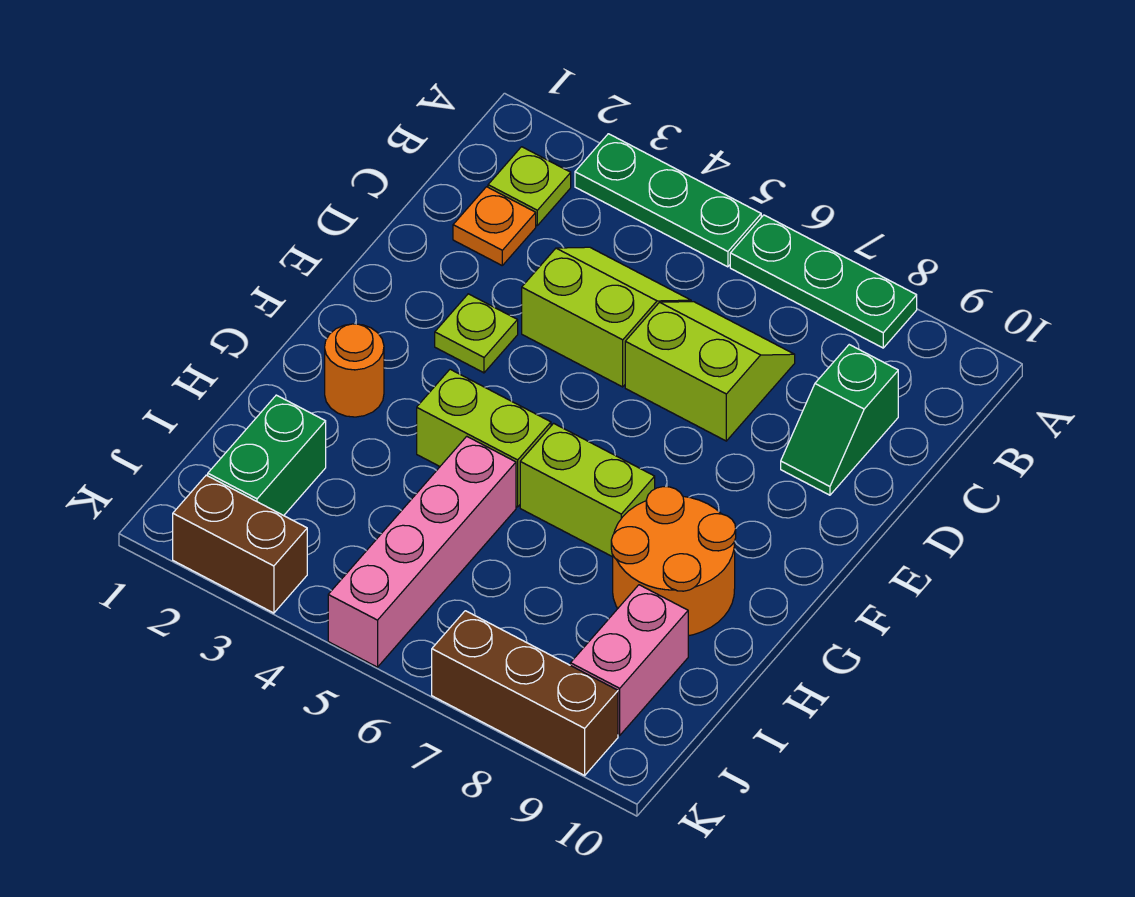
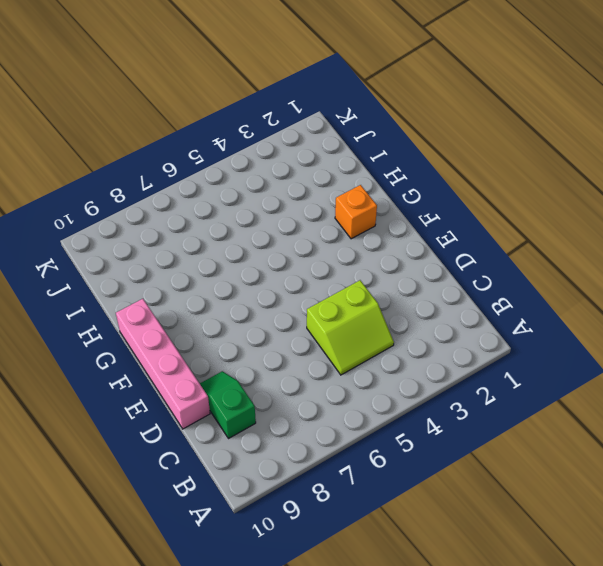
pink 1x4 brick [116,299,210,429] -> pink 1x4 brick moved to [328,436,516,667]
orange 1x1 brick [335,185,377,239] -> orange 1x1 round brick [325,324,384,417]
none -> green 1x3 plate [575,134,761,267]
none -> green 1x3 plate [730,215,917,348]
none -> lime 1x1 plate [488,147,571,225]

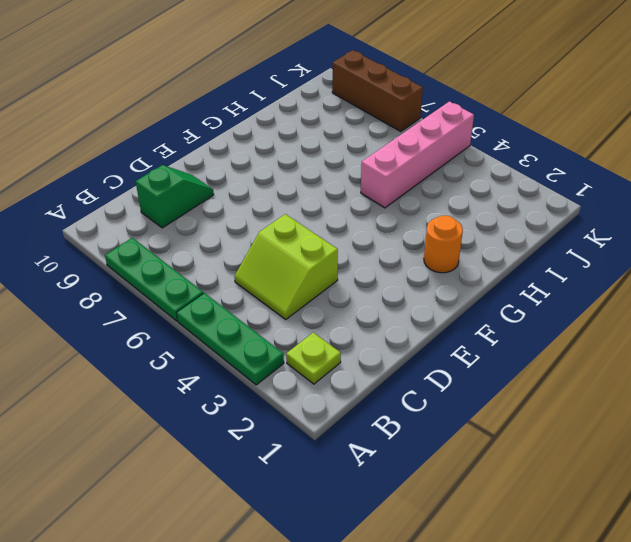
none -> orange 1x1 plate [453,187,536,265]
none -> lime 2x2 slope [625,302,795,441]
none -> lime 1x1 plate [435,294,518,373]

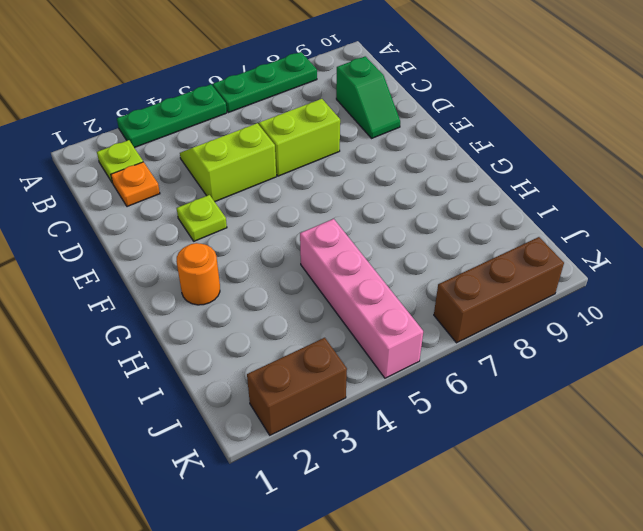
none -> lime 1x2 brick [417,369,551,507]
none -> lime 1x2 brick [520,423,655,557]
none -> orange 2x2 round brick [611,487,736,636]

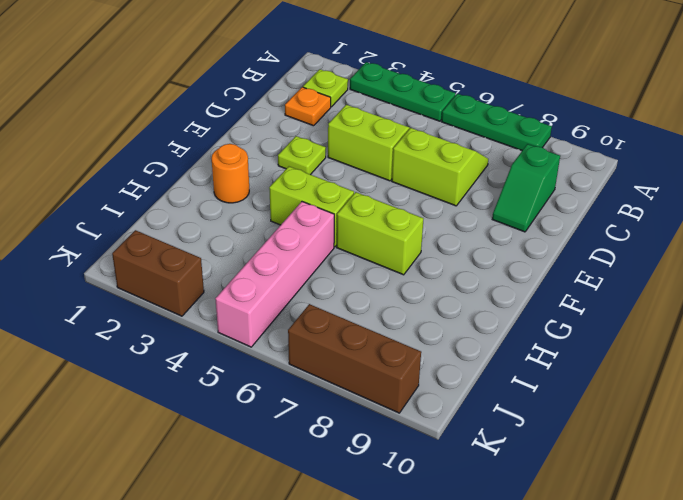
none -> orange 2x2 round brick [611,487,736,636]
none -> green 1x2 brick [208,395,326,516]
none -> pink 1x2 brick [570,585,688,735]

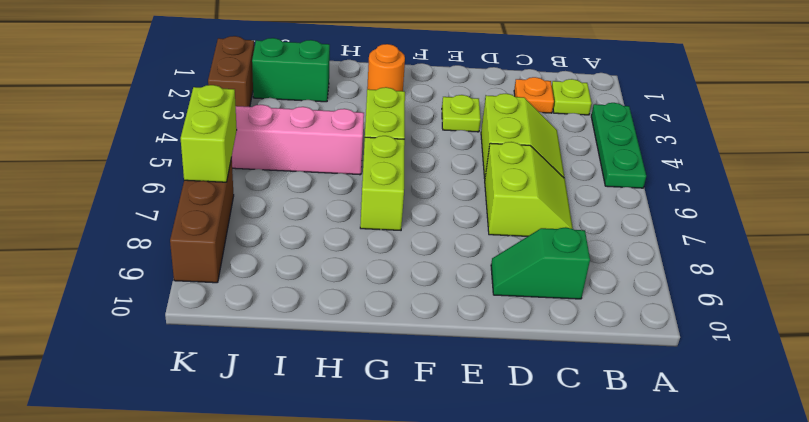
lime 1x2 brick [181,85,237,182] -> none
none -> green 1x3 plate [730,215,917,348]
none -> orange 2x2 round brick [611,487,736,636]
none -> pink 1x2 brick [570,585,688,735]

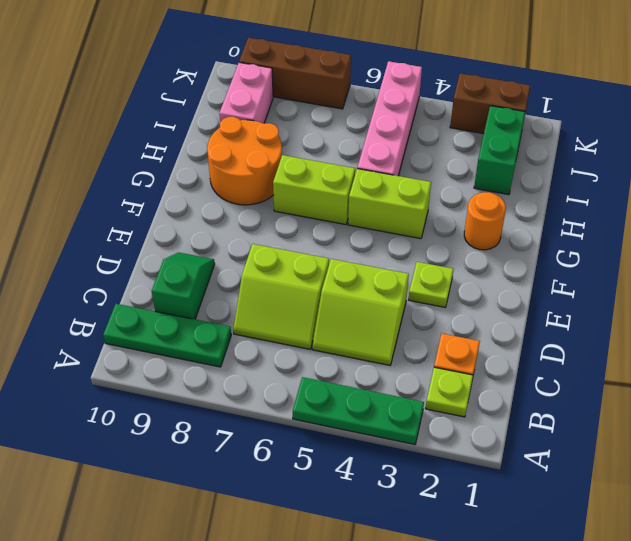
green 1x3 plate [103,304,231,367] -> green 1x3 plate moved to [730,215,917,348]

